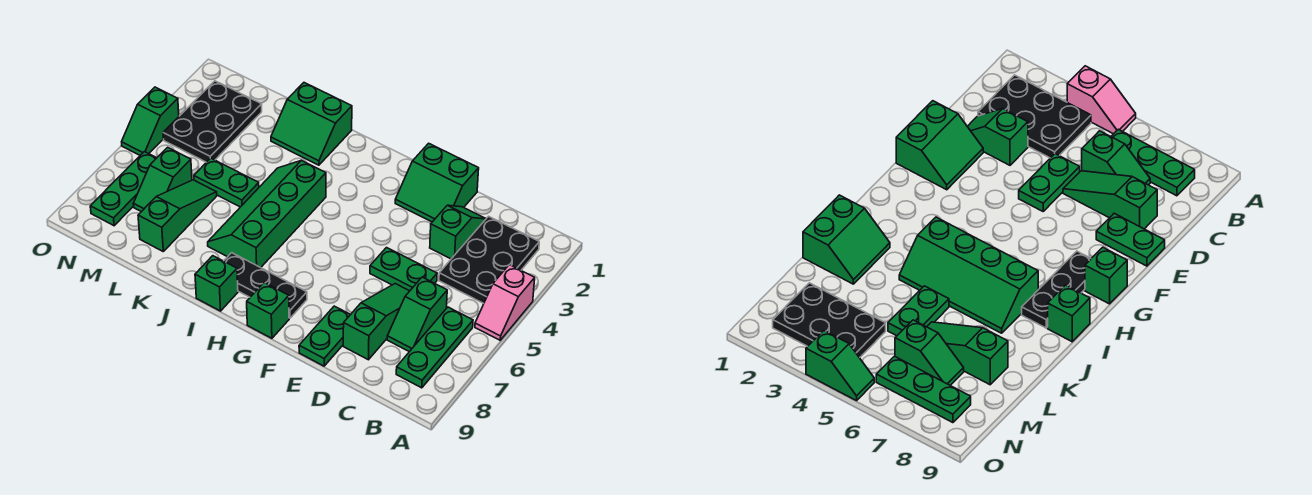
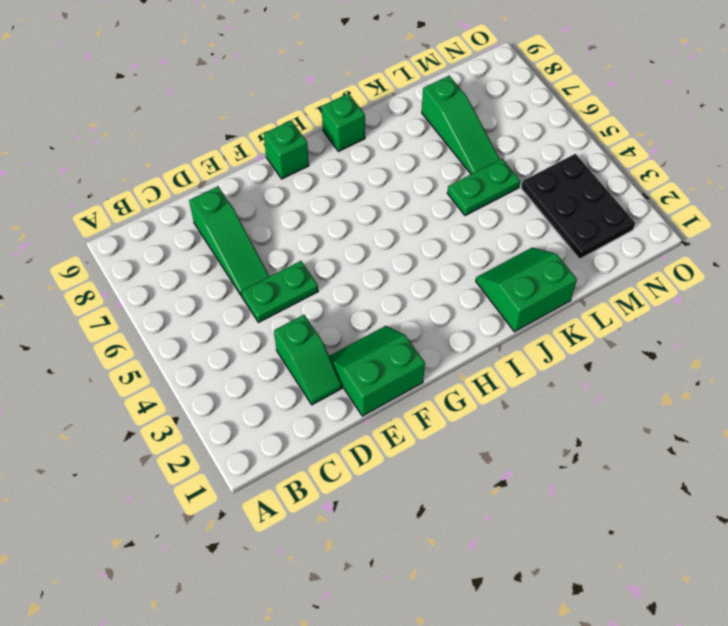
none -> pink 1x2 slope [475,265,535,340]
none -> black 2x3 plate [439,216,539,303]
none -> green 1x3 plate [396,307,473,388]

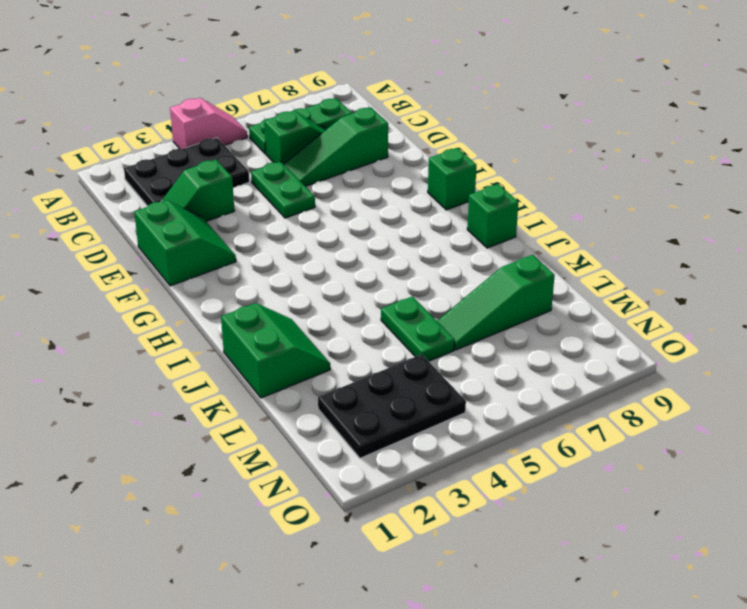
none -> green 1x2 plate [299,306,350,366]
none -> black 1x3 plate [224,253,307,318]
none -> green 2x4 slope [208,160,326,268]

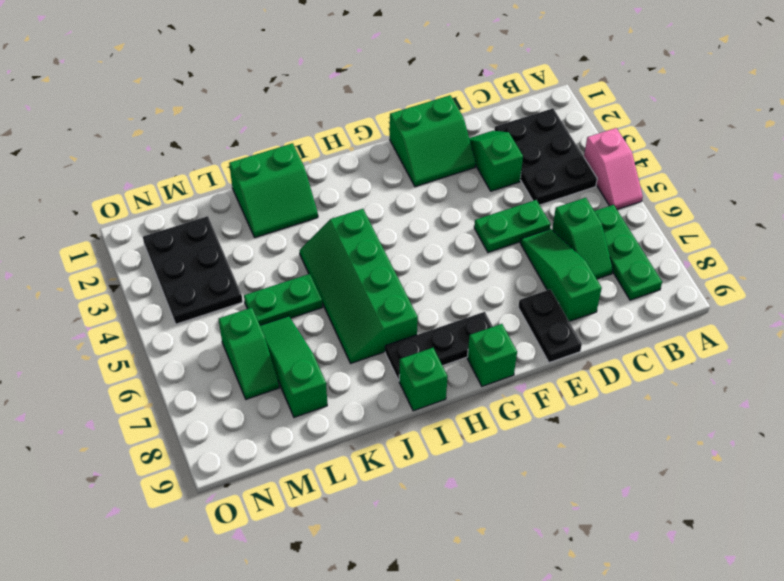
black 1x2 plate [518,289,582,363] -> green 1x2 plate [299,306,350,366]
none -> green 1x3 plate [90,152,156,226]
none -> green 1x2 slope [122,87,179,155]

